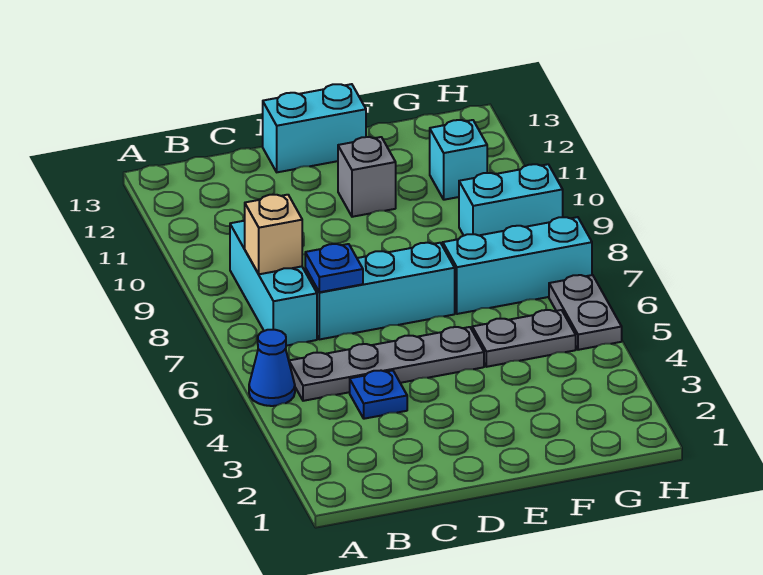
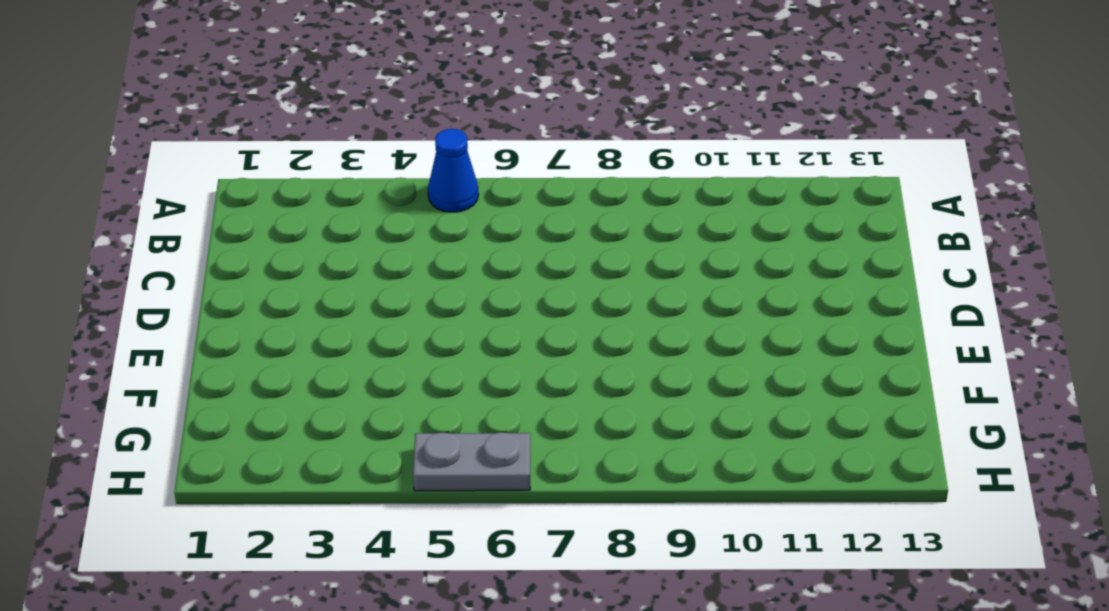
none -> grey 1x4 plate [289,327,484,401]
none -> cyan 1x3 brick [230,221,317,346]
none -> blue 1x1 plate [350,370,407,419]

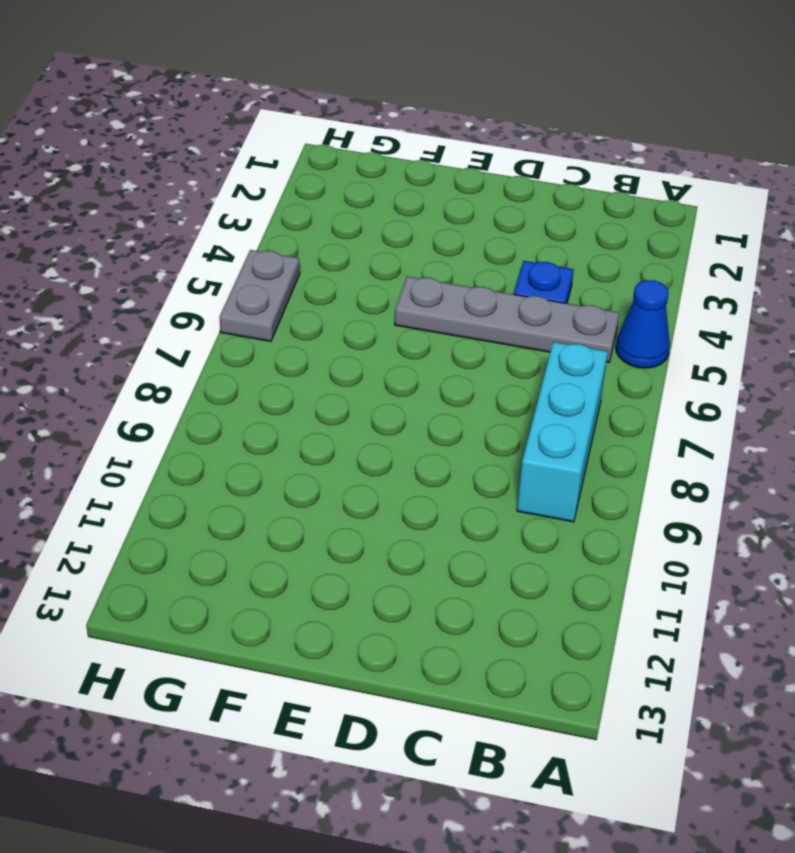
none -> cyan 1x3 brick [305,243,455,339]
none -> cyan 1x2 brick [263,84,366,172]
none -> grey 1x1 brick [338,137,396,217]

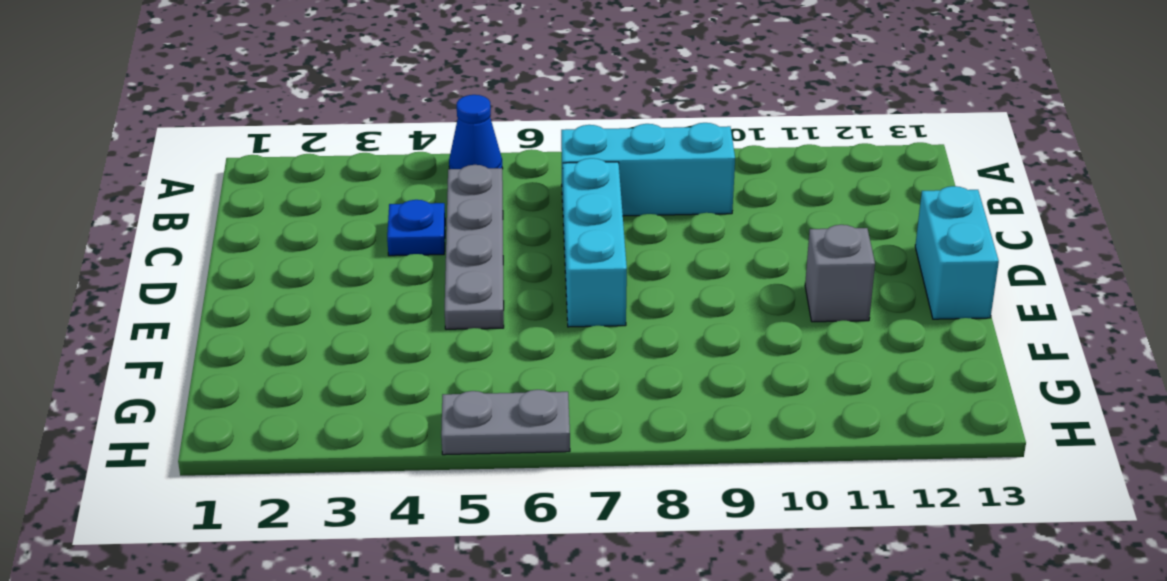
none -> grey 1x2 plate [472,310,576,367]
none -> cyan 1x3 brick [443,217,592,314]
none -> cyan 1x2 brick [459,164,563,236]

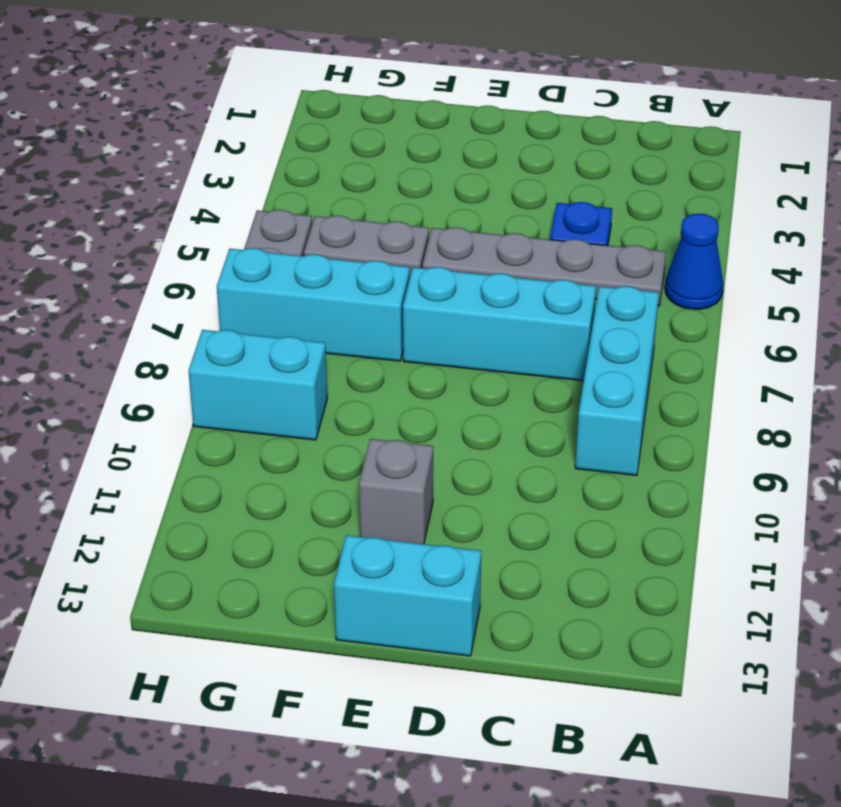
none -> cyan 1x1 brick [430,120,487,200]
none -> tan 1x1 brick [245,195,302,274]
none -> blue 1x1 plate [305,244,363,292]

